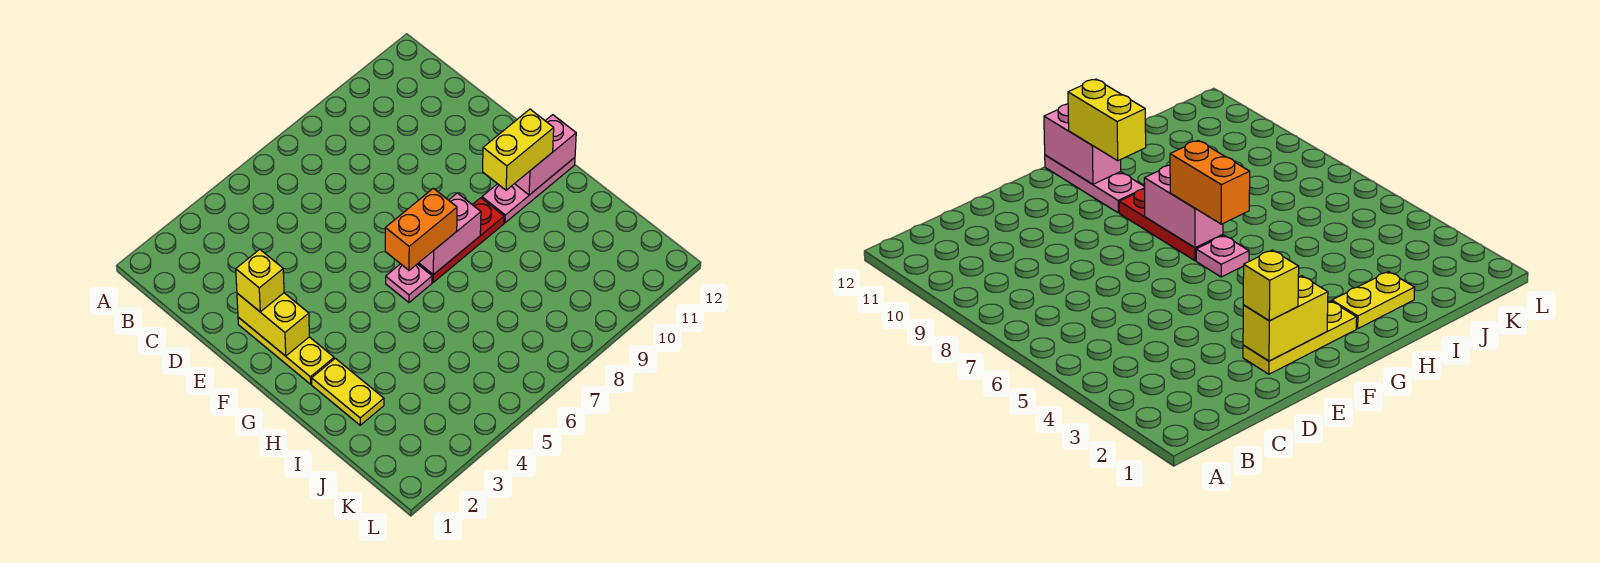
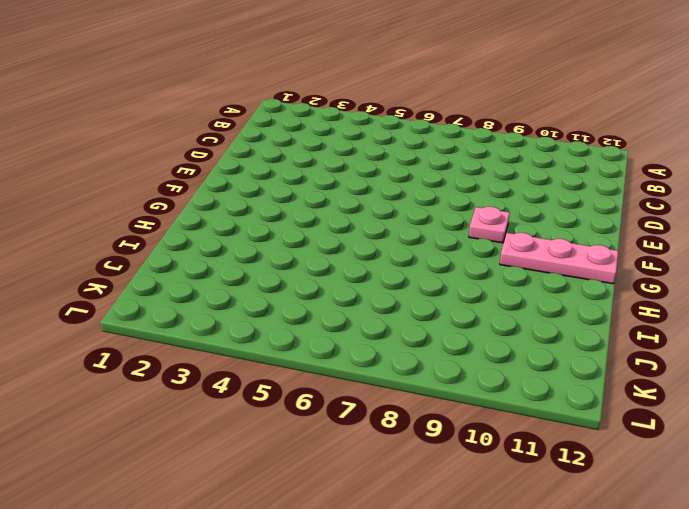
pink 1x1 plate [469,207,510,243] -> pink 1x1 plate moved to [386,264,432,302]
none -> yellow 1x3 plate [238,317,334,384]
none -> red 1x3 plate [418,198,504,282]

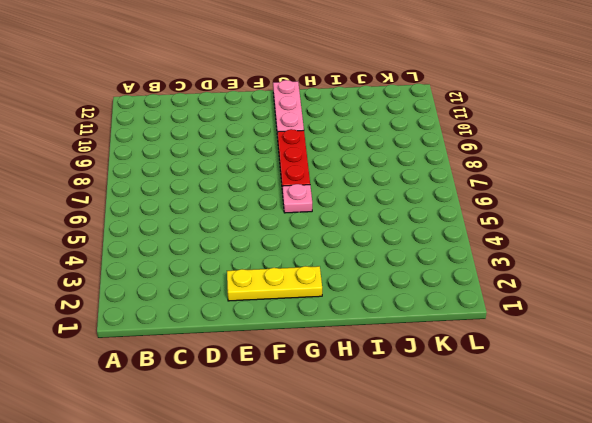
none -> yellow 1x2 plate [312,358,384,425]
none -> yellow 1x2 brick [237,293,309,356]

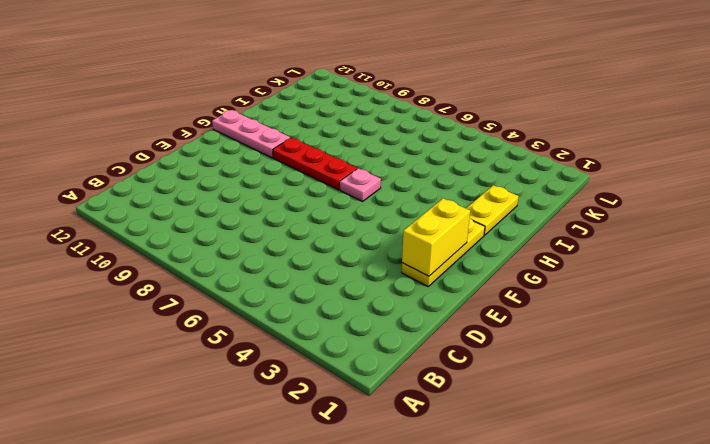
none -> pink 1x2 brick [419,193,481,275]
none -> pink 1x2 brick [515,115,576,195]

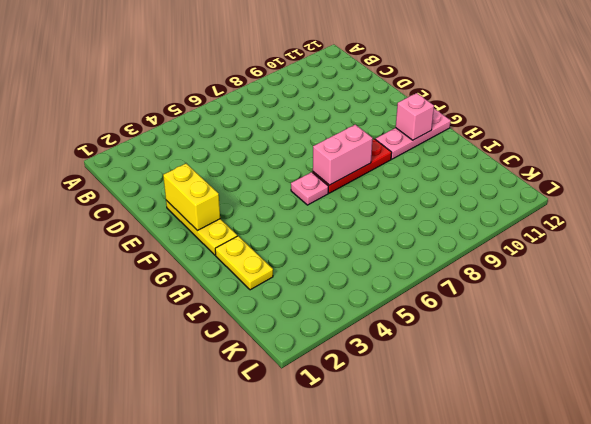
pink 1x1 brick [396,93,434,140] -> pink 1x2 brick [515,115,576,195]
none -> yellow 1x1 brick [236,249,284,312]
none -> orange 1x2 brick [385,188,457,270]

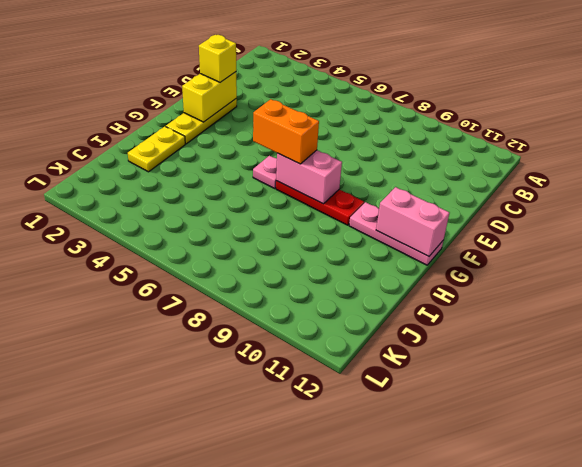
none -> yellow 1x2 brick [483,109,554,190]

